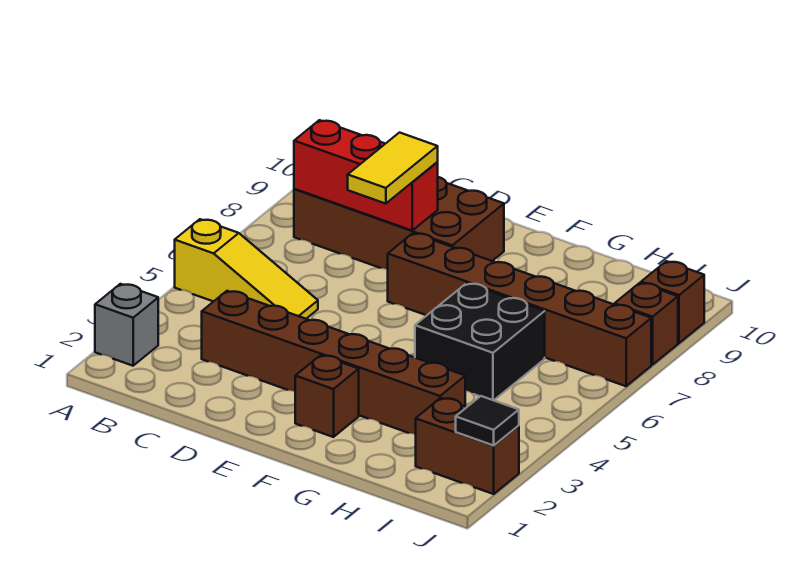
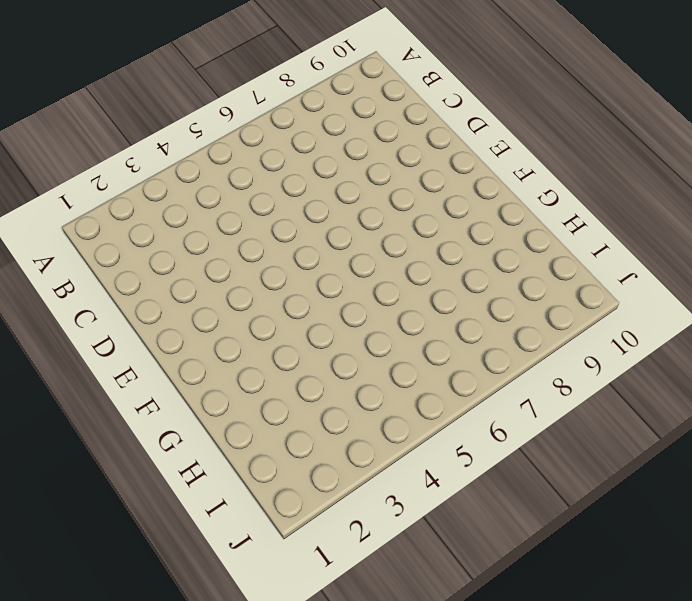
none -> grey 1x1 brick [95,284,158,366]
none -> yellow 1x3 slope [175,219,318,319]
none -> brown 2x4 brick [294,177,504,269]

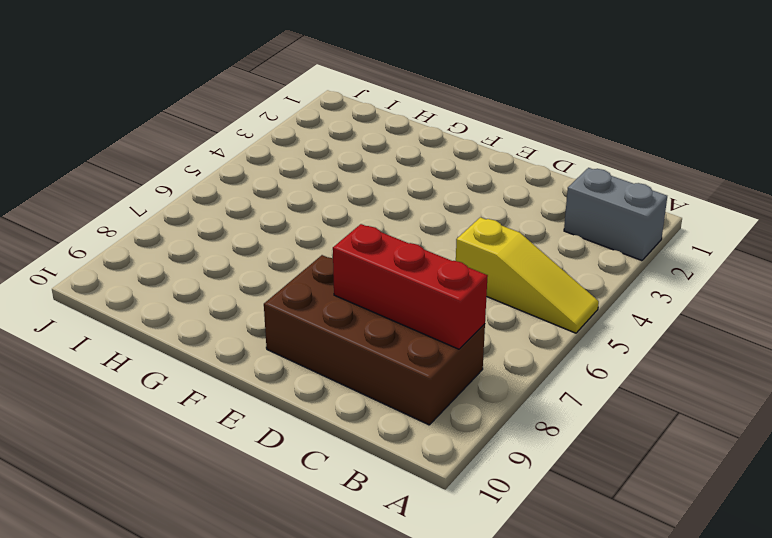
grey 1x2 brick [564,168,667,261] -> grey 1x1 brick [95,284,158,366]
yellow 1x3 slope [456,217,599,333] -> yellow 1x3 slope turned to [175,219,318,319]
none -> brown 1x6 brick [202,291,465,434]
none -> brown 1x6 brick [388,233,651,386]
none -> brown 1x1 brick [295,355,359,437]

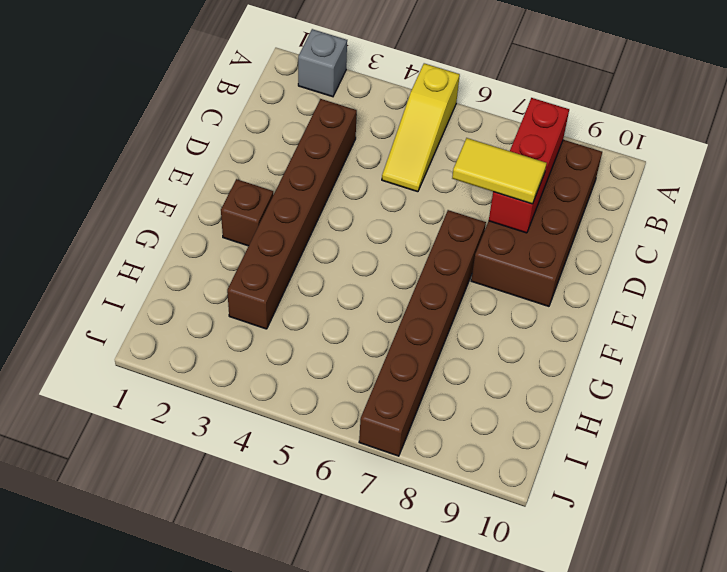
none -> black 2x2 brick [415,283,545,400]
none -> brown 1x2 brick [416,398,519,494]
none -> brown 1x1 brick [615,283,678,365]

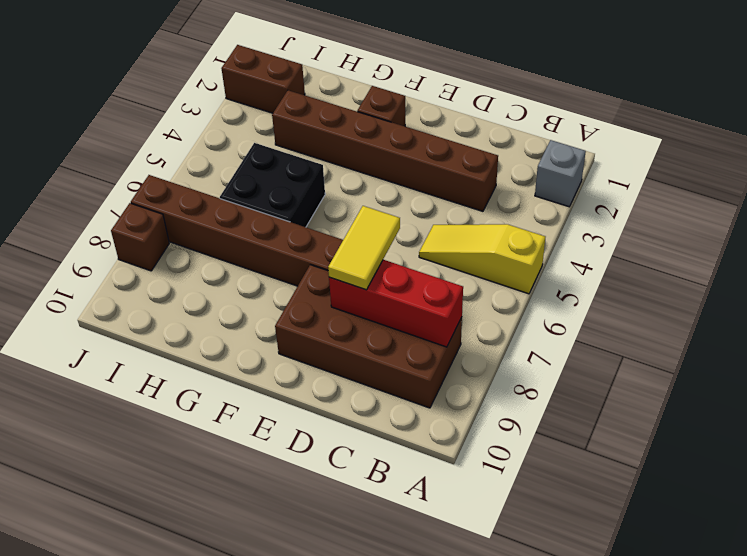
none -> brown 1x1 brick [641,261,704,343]
none -> black 1x1 tile [456,396,519,445]

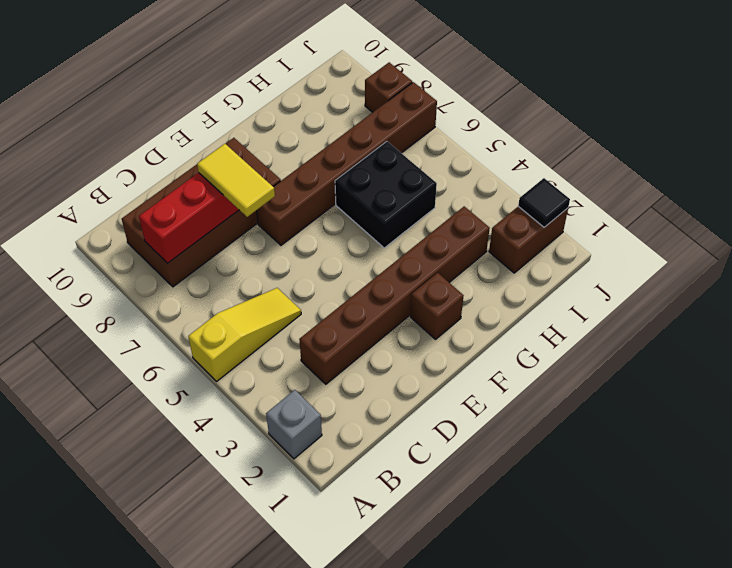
none -> brown 1x1 brick [641,261,704,343]

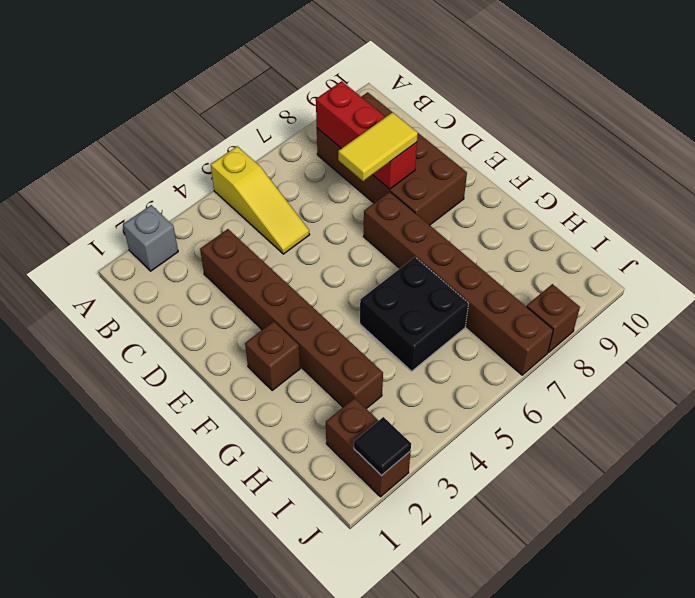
none -> brown 1x1 brick [641,261,704,343]

